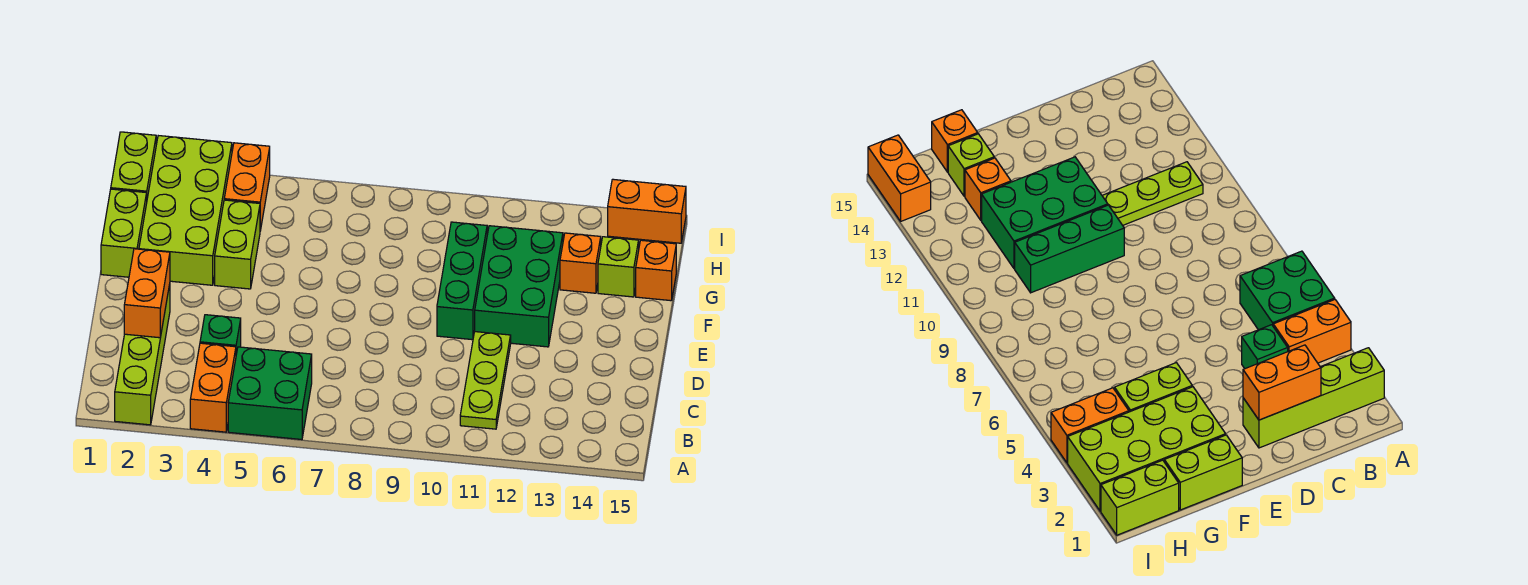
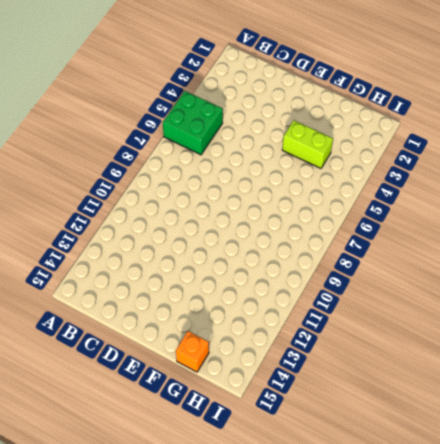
none -> lime 1x4 brick [115,284,170,425]
none -> orange 1x2 brick [190,343,236,432]
none -> lime 1x3 plate [460,332,511,429]

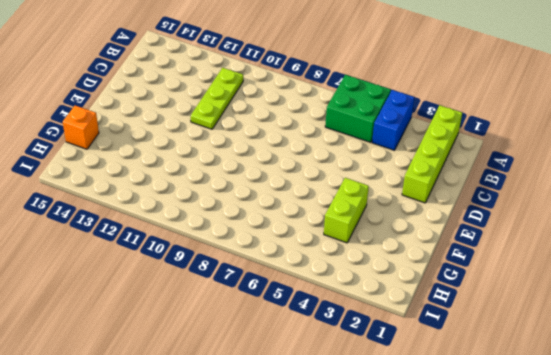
blue 1x2 brick [372,90,414,150] -> orange 1x2 brick [190,343,236,432]
none -> green 1x1 brick [200,315,241,354]
none -> green 1x3 brick [437,222,487,340]
none -> green 2x3 brick [475,226,563,347]

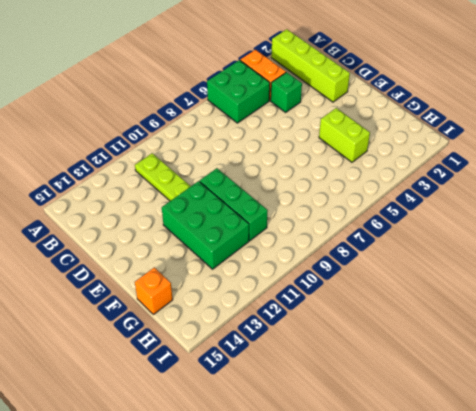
none -> lime 1x2 brick [101,189,147,277]
none -> lime 2x4 brick [139,136,232,285]
none -> orange 1x1 brick [560,233,601,293]

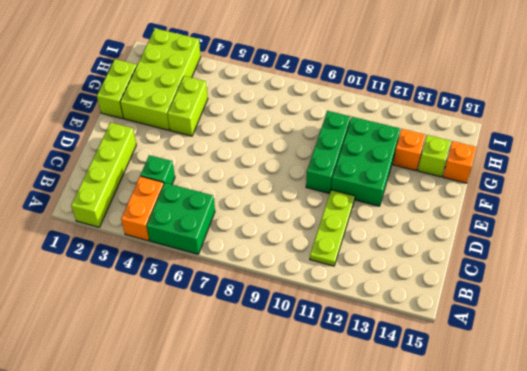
none -> lime 1x2 brick [111,132,156,198]
none -> orange 1x2 brick [224,143,270,231]
none -> orange 1x2 brick [608,179,686,243]

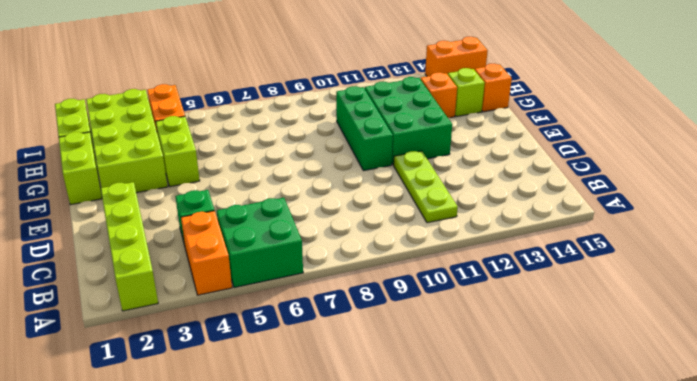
none -> orange 1x2 brick [124,249,170,338]

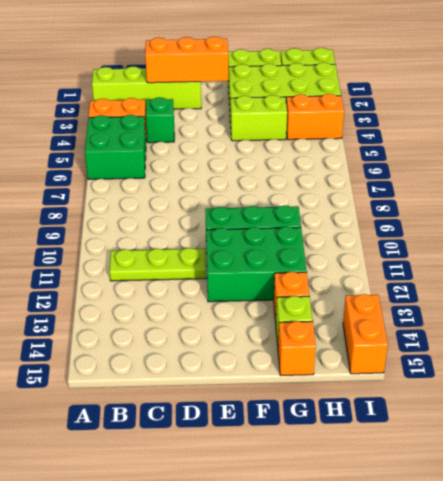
orange 1x3 brick [145,37,228,83] -> orange 1x2 brick [124,249,170,338]

